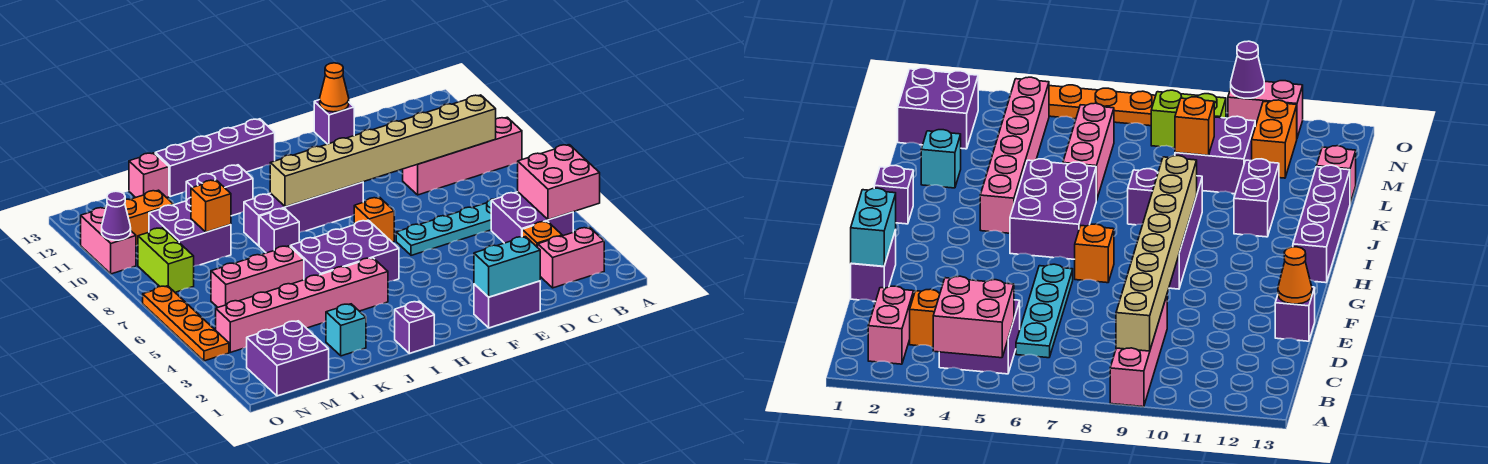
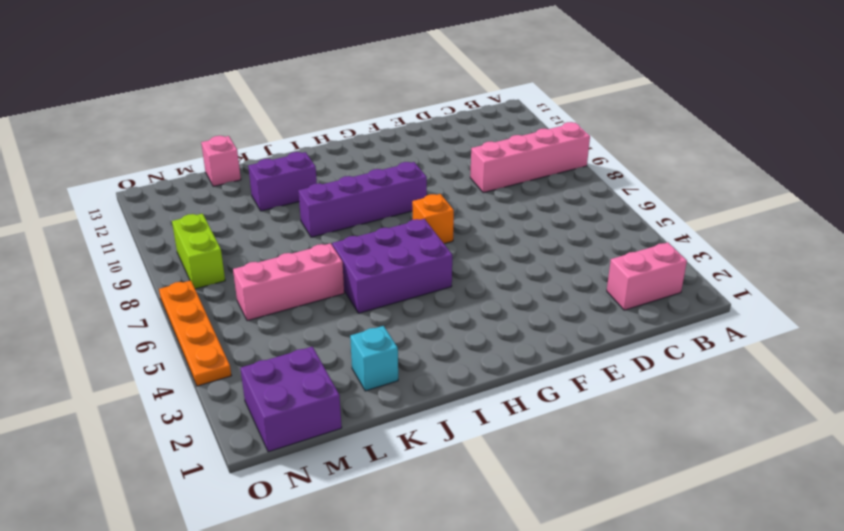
none -> purple 2x2 brick [491,192,573,243]
none -> orange 1x1 brick [522,221,562,248]
none -> cyan 1x4 plate [396,199,494,255]
none -> purple 1x2 brick [474,281,540,328]

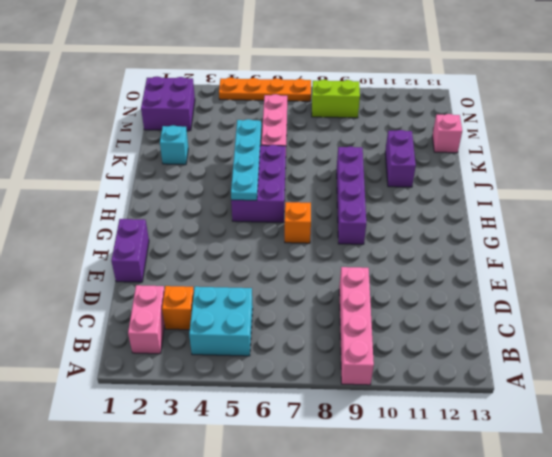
cyan 2x2 brick [189,287,253,356] -> purple 2x2 brick [491,192,573,243]
cyan 1x4 plate [231,119,261,200] -> cyan 1x4 plate moved to [396,199,494,255]
none -> purple 1x1 brick [314,100,354,144]
none -> purple 1x4 brick [155,119,275,197]
none -> purple 1x1 brick [395,301,434,353]
none -> pink 1x6 brick [216,258,388,352]

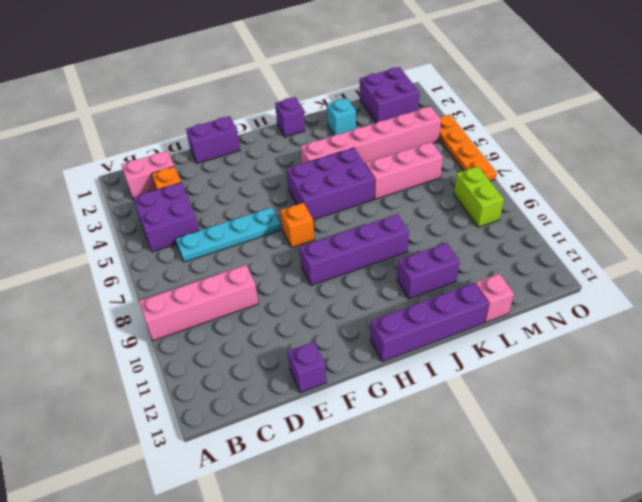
none -> purple 1x1 brick [259,208,299,253]
none -> purple 2x2 brick [149,198,231,266]
none -> orange 1x2 brick [125,190,173,246]
none -> pink 1x2 brick [81,207,136,274]

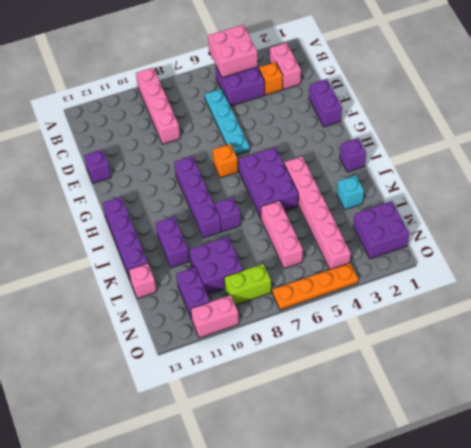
purple 1x2 brick [176,267,210,319] -> orange 1x2 brick [125,190,173,246]
none -> tan 1x8 brick [270,95,496,207]
none -> cyan 1x2 brick [474,237,540,297]
none -> orange 1x1 cone [320,63,349,112]
none -> orange 1x1 brick [191,180,231,232]

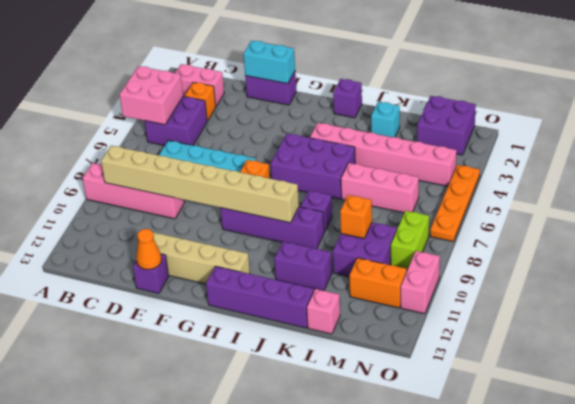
tan 1x4 brick [153,232,250,284] -> none
none -> purple 1x1 cone [102,191,131,240]

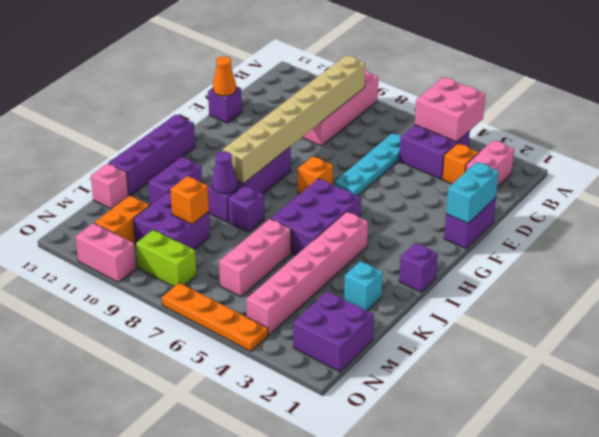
purple 1x1 cone [212,151,237,194] -> purple 1x1 cone moved to [102,191,131,240]

